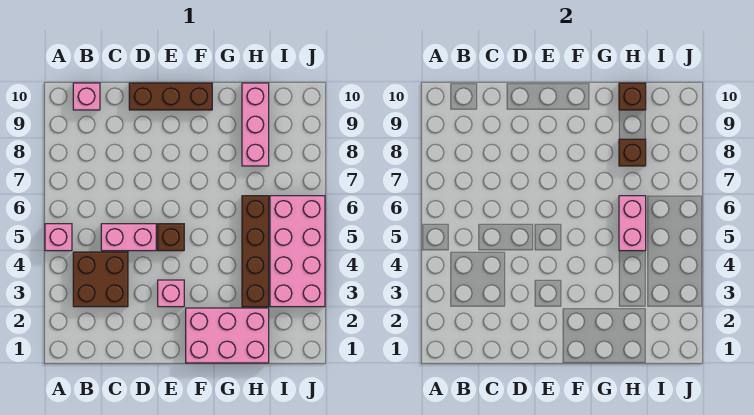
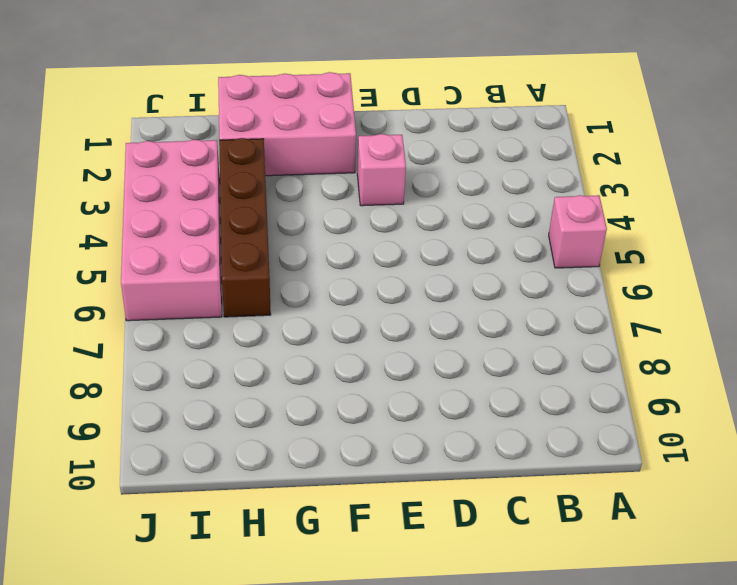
none -> brown 2x2 brick [73,252,128,307]
none -> pink 1x1 brick [73,83,100,110]
none -> pink 1x2 brick [101,224,156,251]

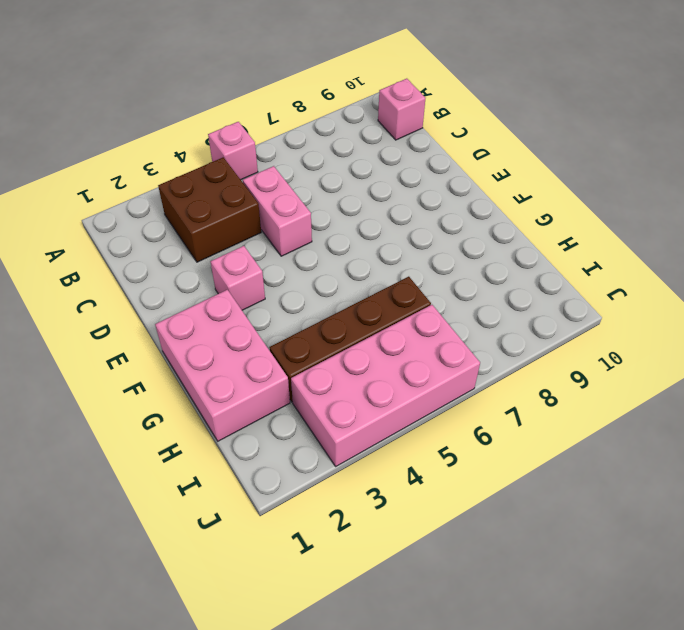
none -> brown 1x3 brick [129,83,212,110]
none -> brown 1x1 brick [158,224,184,251]
none -> pink 1x3 brick [242,83,269,166]

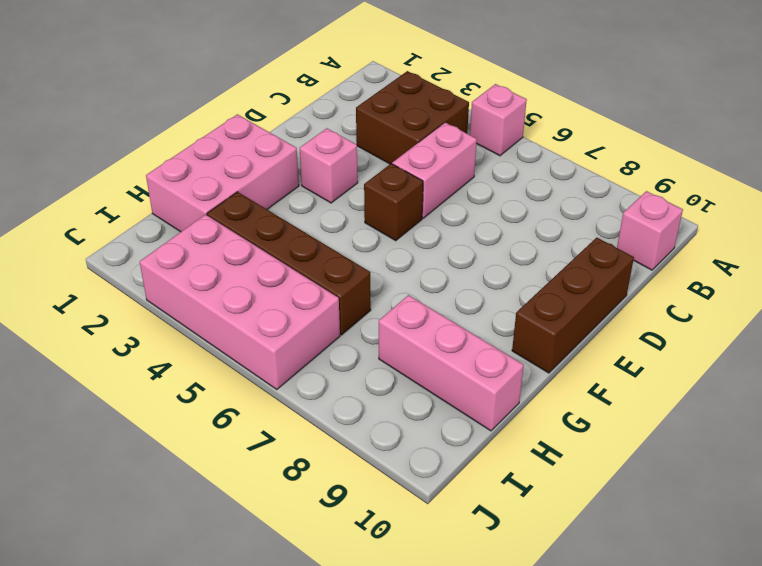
none -> pink 1x2 brick [619,196,646,251]
none -> brown 1x1 brick [619,139,646,166]
none -> brown 1x1 brick [619,83,646,110]

